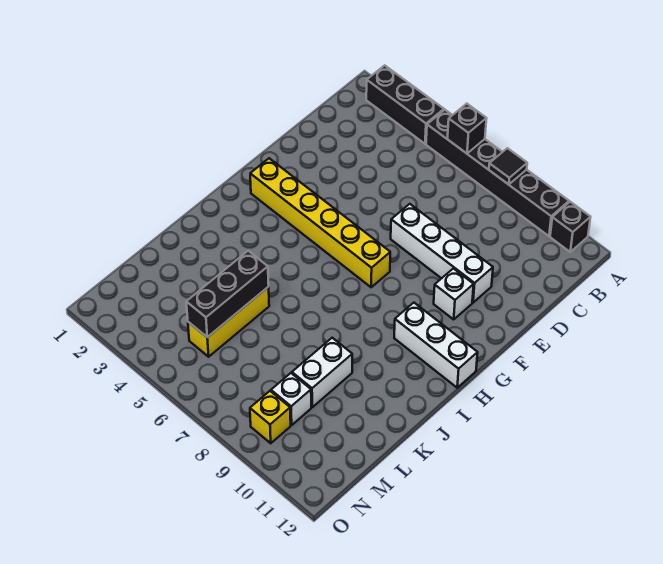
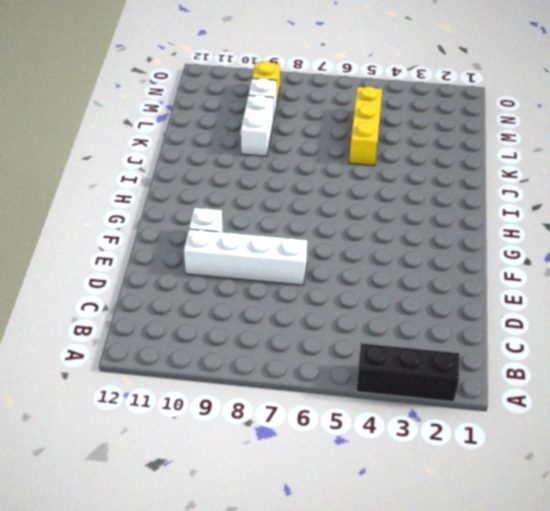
none -> black 1x6 brick [426,110,569,236]
none -> black 1x1 brick [550,202,591,252]
none -> yellow 1x6 brick [250,158,390,287]

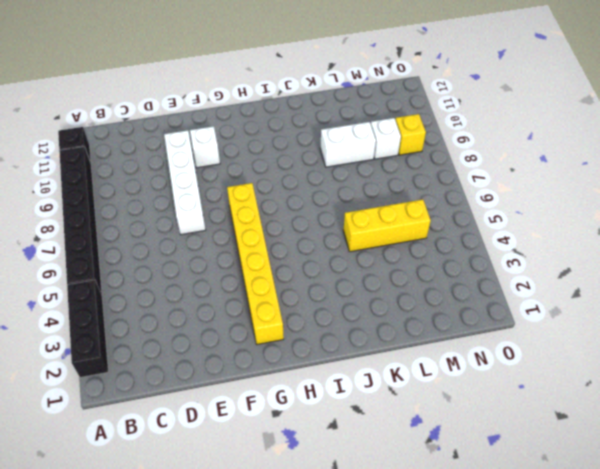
none -> white 1x3 brick [394,303,478,388]
none -> black 1x1 brick [448,104,487,153]
none -> black 1x1 tile [489,148,527,185]

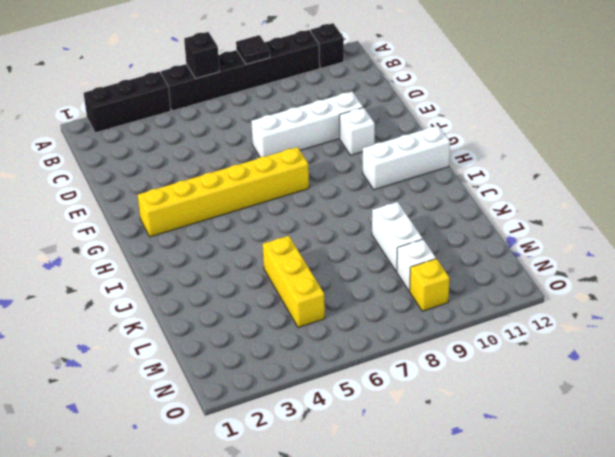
none -> black 1x3 brick [186,251,269,337]

